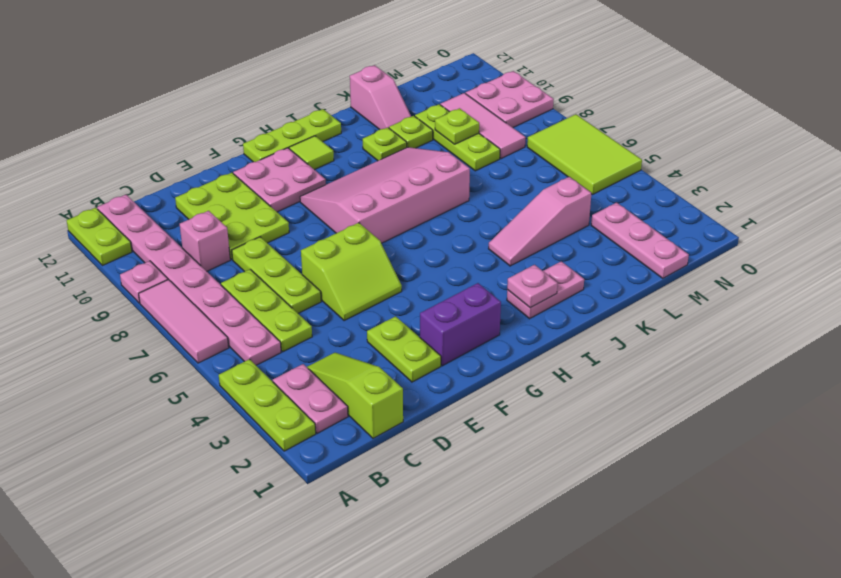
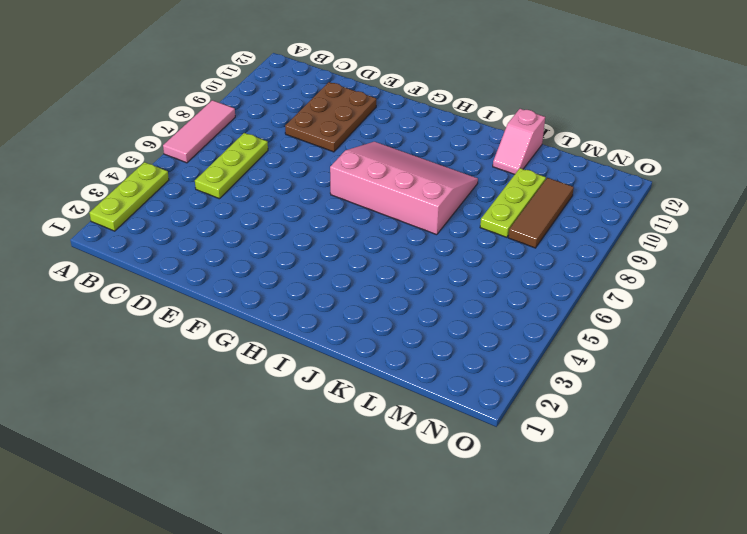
brown 2x3 plate [285,82,376,152] -> lime 2x3 plate [175,173,289,259]
brown 1x3 tile [508,178,574,248] -> pink 1x3 tile [440,93,526,159]
none -> pink 1x1 plate [120,261,168,303]
none -> lime 1x2 plate [67,208,132,266]
none -> pink 1x2 plate [273,364,348,433]
none -> pink 1x8 plate [97,195,281,365]

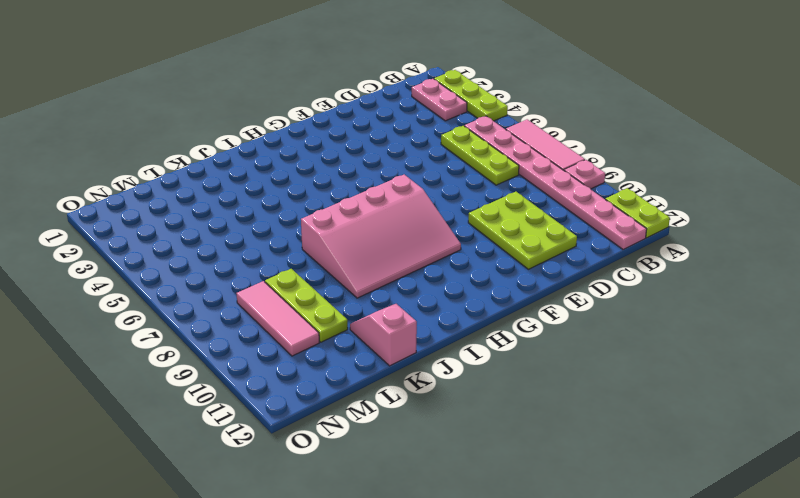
none -> lime 1x3 slope [307,353,403,438]
none -> pink 1x1 brick [180,211,230,271]
none -> lime 1x3 plate [232,237,321,313]
none -> lime 1x2 plate [367,316,441,382]

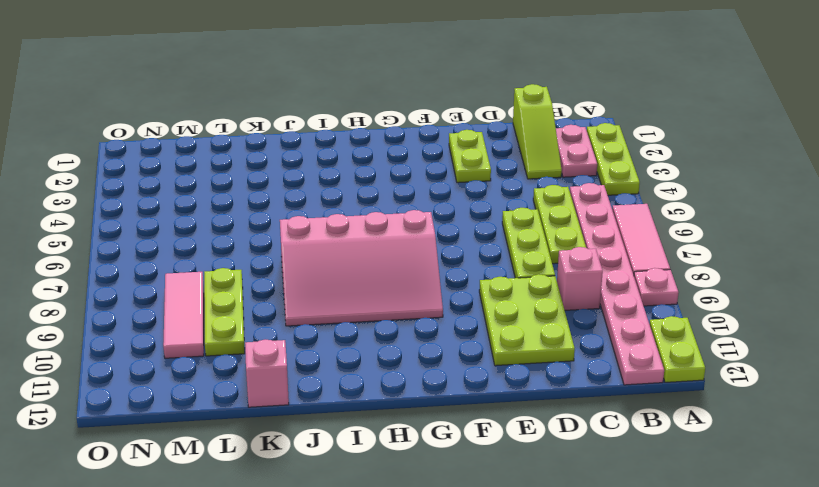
none -> lime 2x2 slope [301,223,402,321]
none -> purple 1x2 brick [420,283,501,366]
none -> pink 2x2 plate [233,148,326,212]
none -> lime 1x3 plate [243,109,341,162]

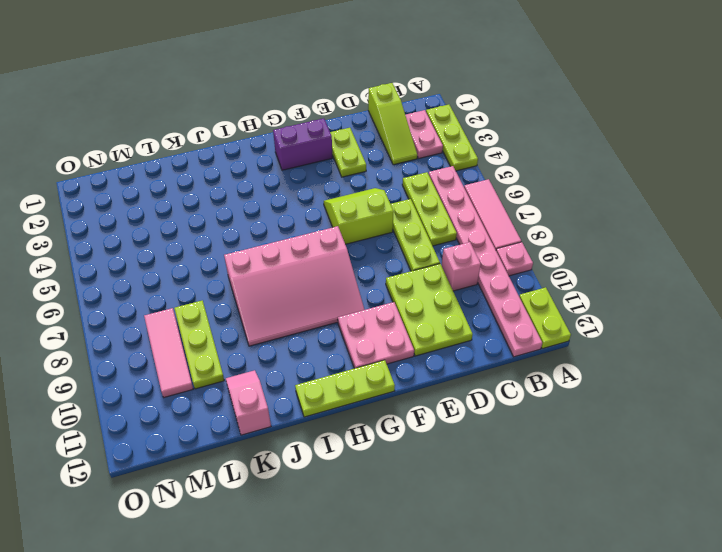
none -> lime 1x1 tile [289,136,334,170]
none -> pink 1x2 plate [507,261,584,319]
none -> pink 1x3 slope [489,177,591,266]
none -> lime 1x1 plate [363,127,407,161]

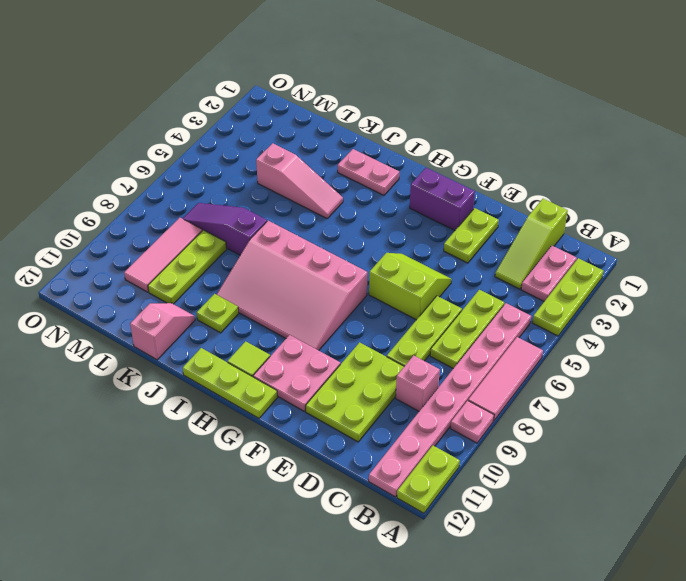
purple 1x3 slope [182,203,267,255] -> none
none -> lime 1x1 plate [389,116,433,148]
none -> pink 1x3 plate [591,203,689,278]
none -> lime 2x3 tile [527,114,642,194]
none -> pink 2x2 plate [466,71,554,128]

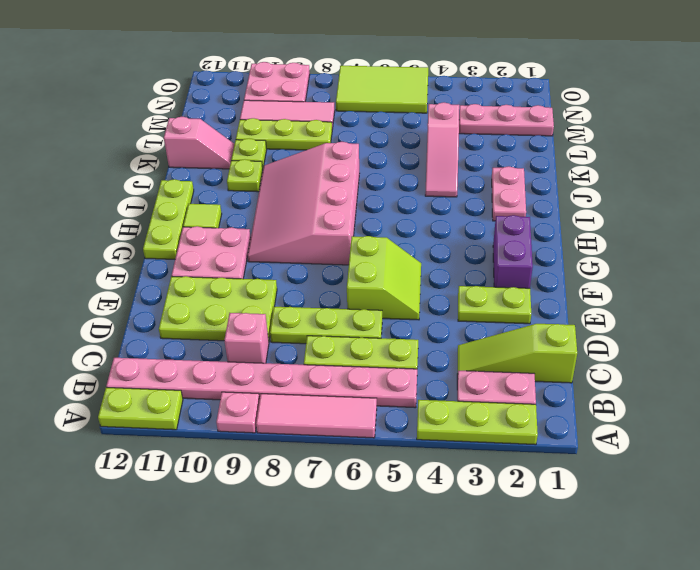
none -> pink 1x1 plate [507,265,558,308]
none -> lime 1x1 plate [435,108,479,144]

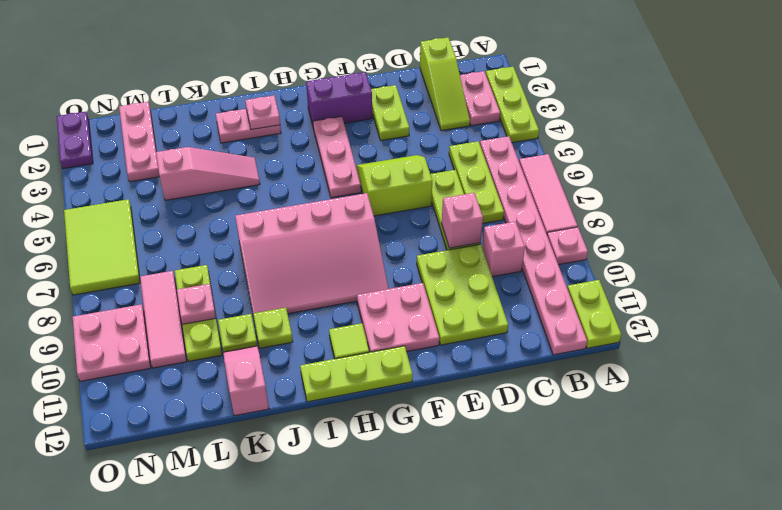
pink 1x1 brick [442,193,483,248] -> none
pink 1x3 plate [313,116,361,198] -> none
pink 1x1 plate [177,284,216,324] -> lime 1x1 plate [435,108,479,144]
purple 1x2 plate [56,112,93,169] -> none

